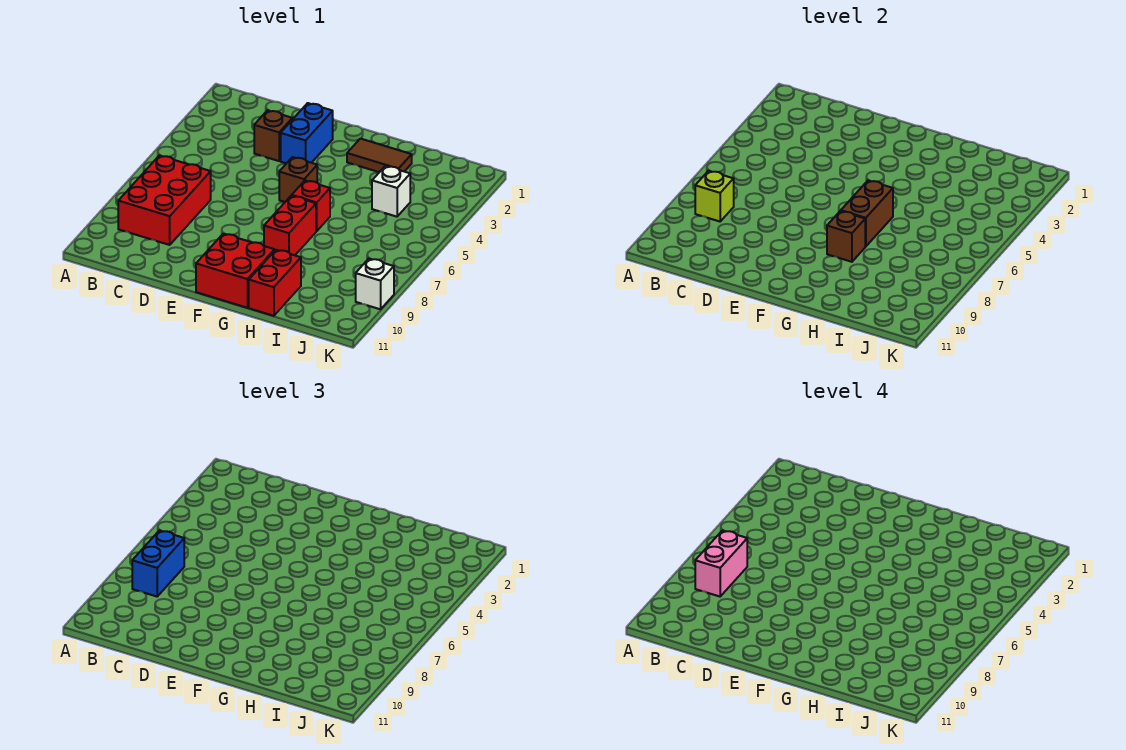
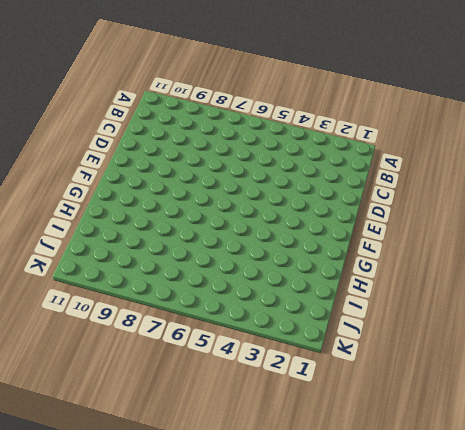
none -> red 2x3 brick [118,156,211,245]
none -> brown 1x1 brick [254,110,292,161]
none -> blue 1x2 brick [281,103,333,163]

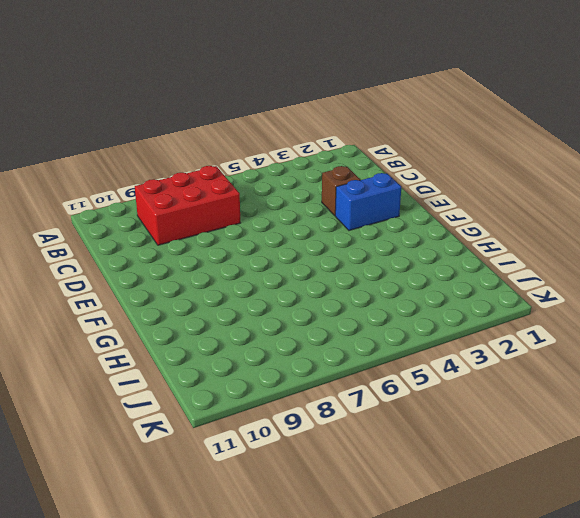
none -> brown 1x1 brick [279,157,317,202]
none -> red 2x2 brick [196,234,275,308]
none -> brown 1x2 tile [347,139,412,172]

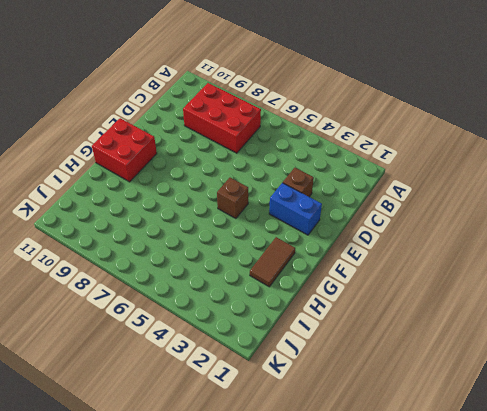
none -> red 1x1 brick [292,181,330,231]
none -> red 1x2 brick [264,196,316,255]
none -> red 1x2 brick [249,250,301,316]

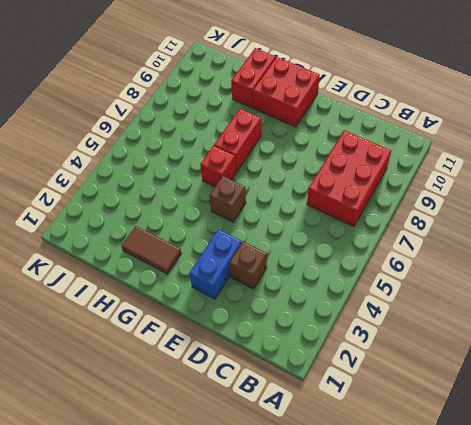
none -> white 1x1 brick [372,166,410,217]
none -> white 1x1 brick [356,259,394,309]
none -> lime 1x1 brick [695,171,734,221]

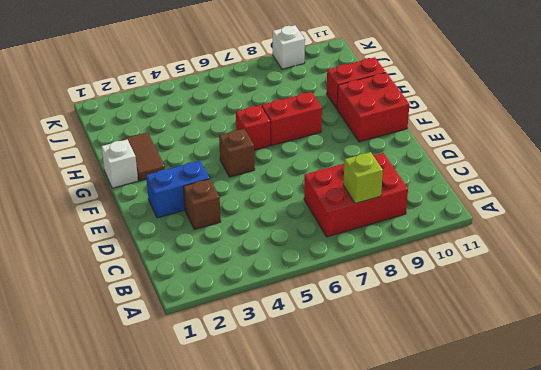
white 1x1 brick [101,140,138,188] -> white 1x1 brick moved to [372,166,410,217]
none -> brown 1x2 brick [841,181,893,247]
none -> brown 1x1 brick [827,211,865,262]
none -> blue 1x2 brick [132,531,184,596]

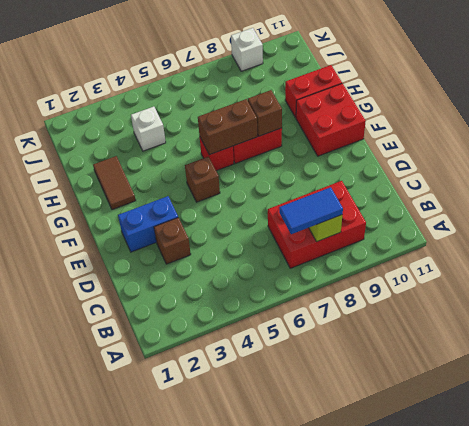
blue 1x2 tile [279,187,343,234] -> blue 1x2 brick [132,531,184,596]
none -> pink 1x2 brick [695,531,747,596]

